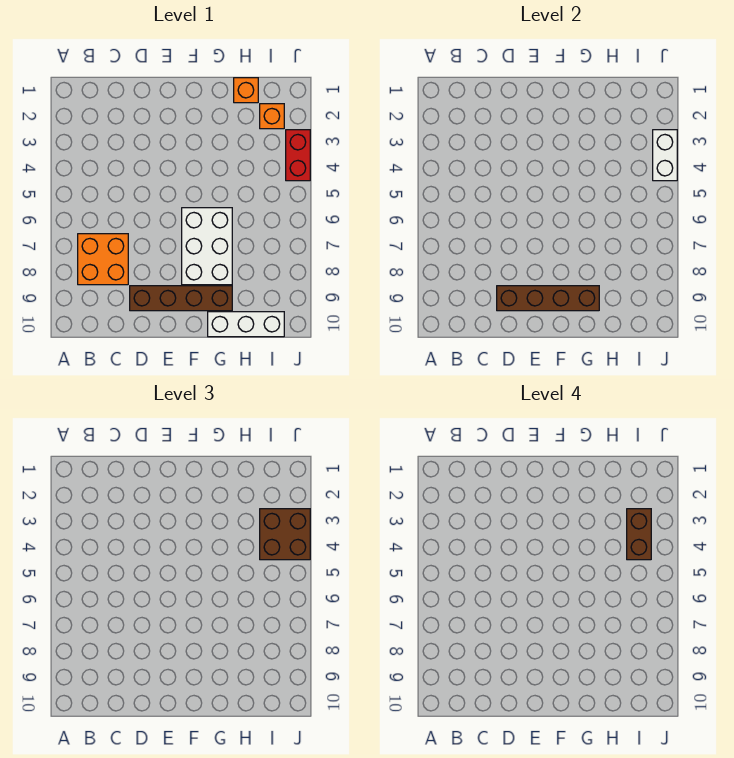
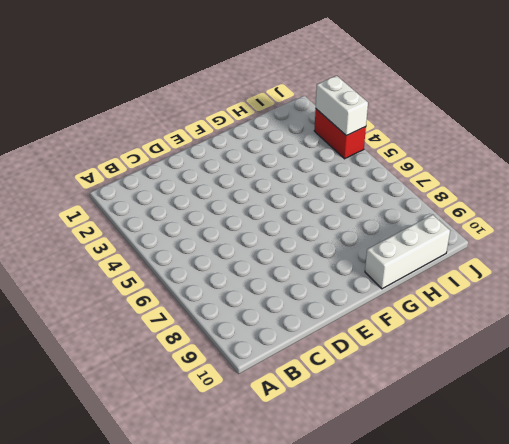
none -> orange 2x2 brick [78,234,128,285]
none -> brown 1x4 brick [130,286,232,311]

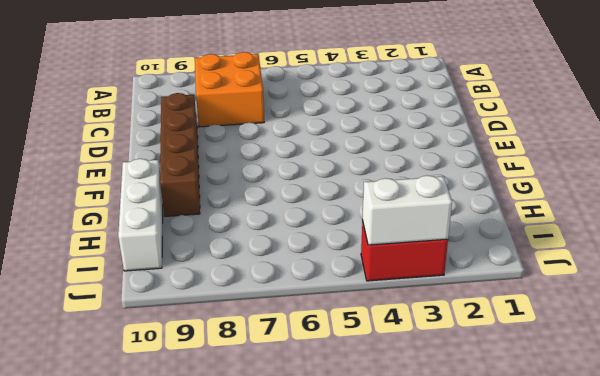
none -> white 2x3 brick [182,208,232,285]
none -> orange 1x1 brick [234,78,258,103]

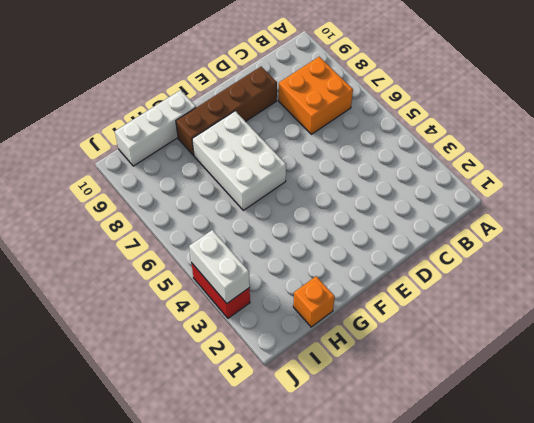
none -> orange 1x1 brick [260,104,284,129]
none -> brown 1x4 brick [497,286,599,311]

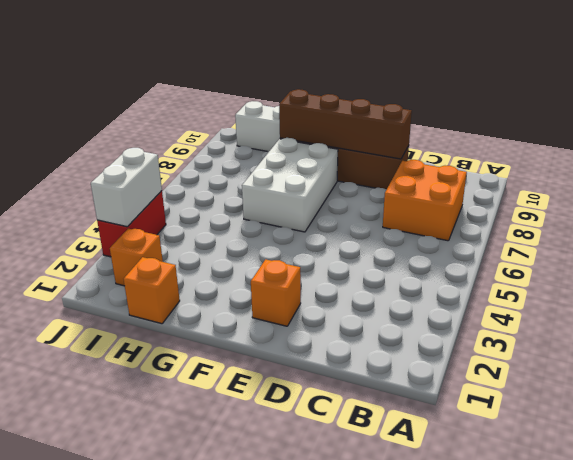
orange 1x1 brick [251,259,301,326] -> none
none -> brown 2x2 brick [260,509,310,560]
none -> brown 1x2 brick [627,509,651,560]

